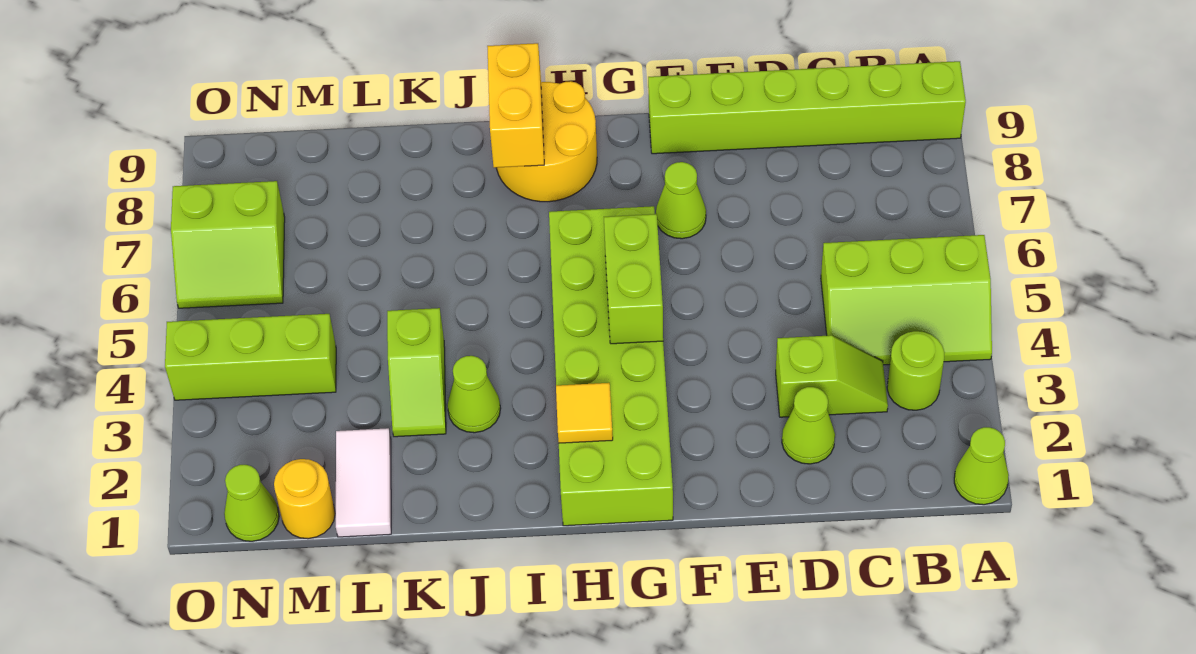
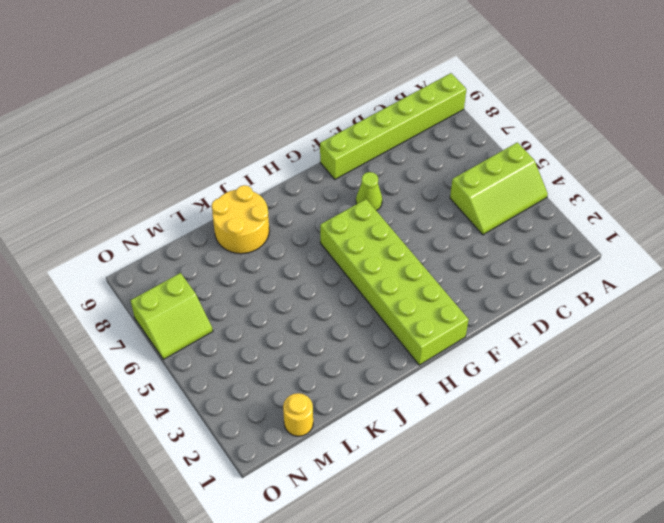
yellow 2x2 round brick [212,185,269,254] -> yellow 2x2 round brick moved to [497,81,597,202]
none -> lime 1x1 cone [954,427,1009,505]
none -> lime 1x1 round brick [887,331,945,410]
none -> lime 1x2 slope [776,335,888,417]

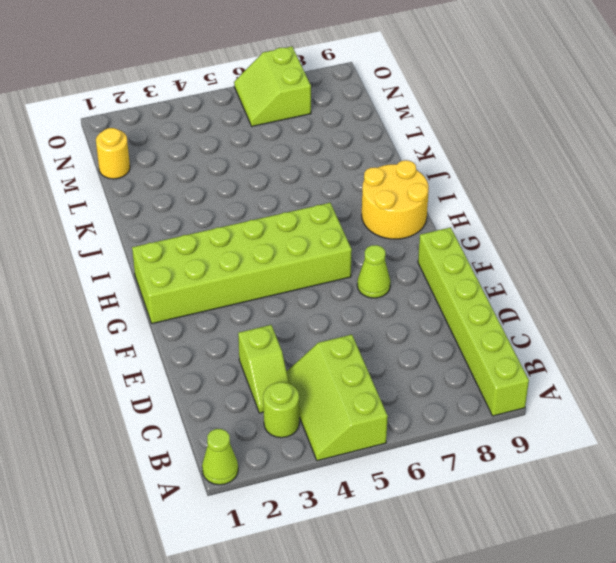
none -> lime 1x1 cone [782,387,835,464]
none -> lime 1x1 cone [448,356,501,433]
none -> lime 1x2 slope [387,308,446,437]

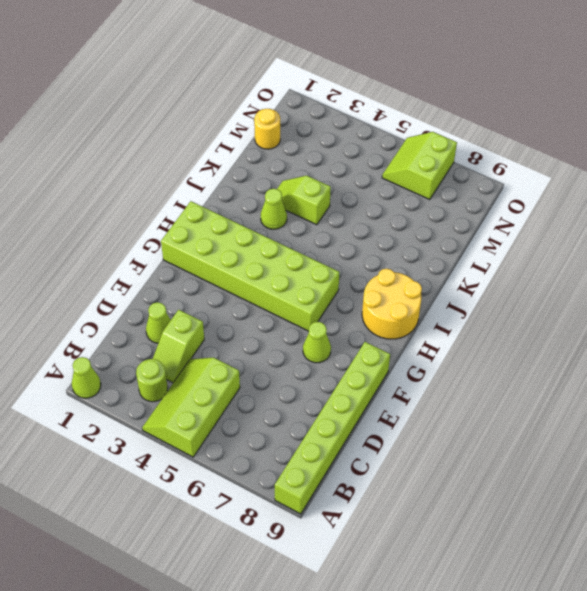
none -> white 1x2 tile [336,428,391,537]
none -> lime 1x3 brick [165,314,336,400]
none -> lime 1x1 cone [224,465,279,541]

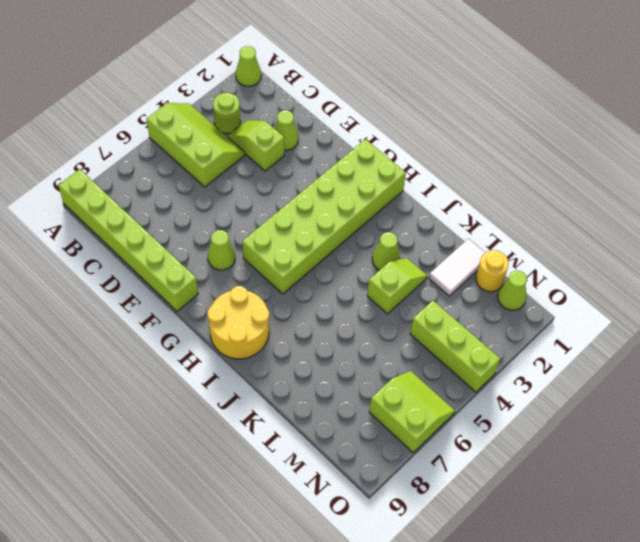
none -> lime 1x2 brick [604,214,663,344]
none -> yellow 1x1 tile [556,383,613,443]
none -> yellow 1x2 brick [487,43,544,168]

